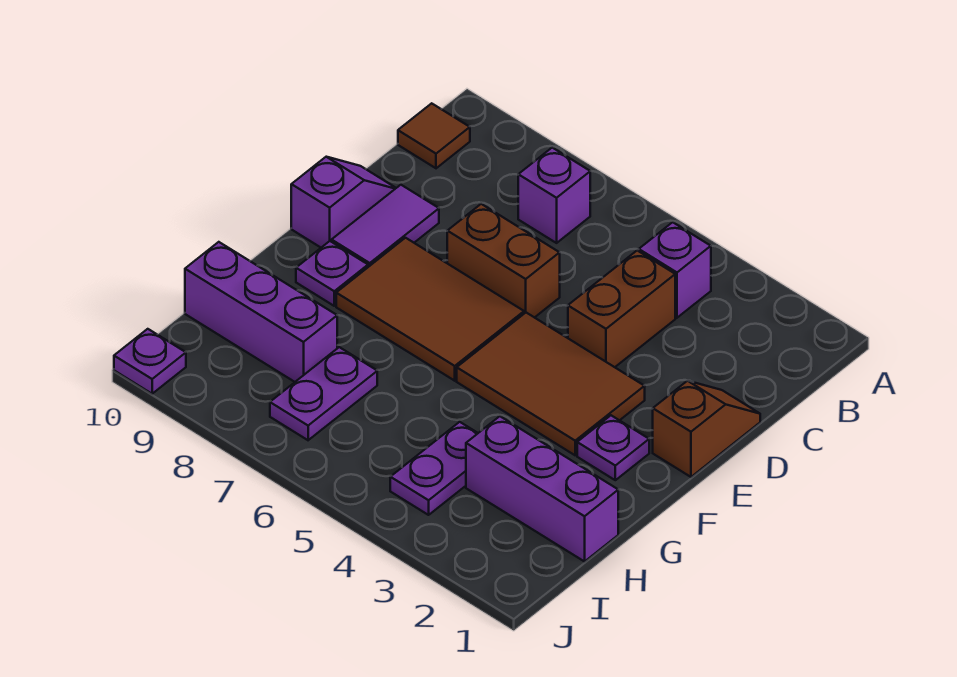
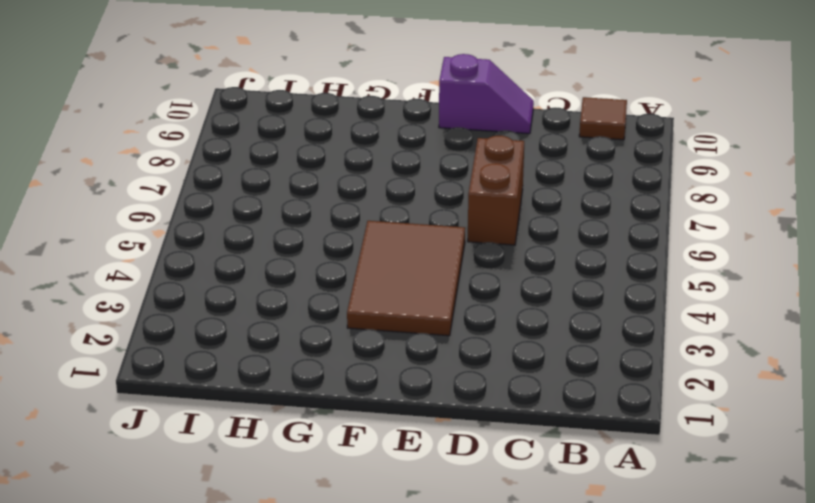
none -> purple 1x1 brick [639,222,711,318]
none -> purple 1x1 brick [518,148,590,243]
none -> brown 1x2 brick [568,251,675,367]

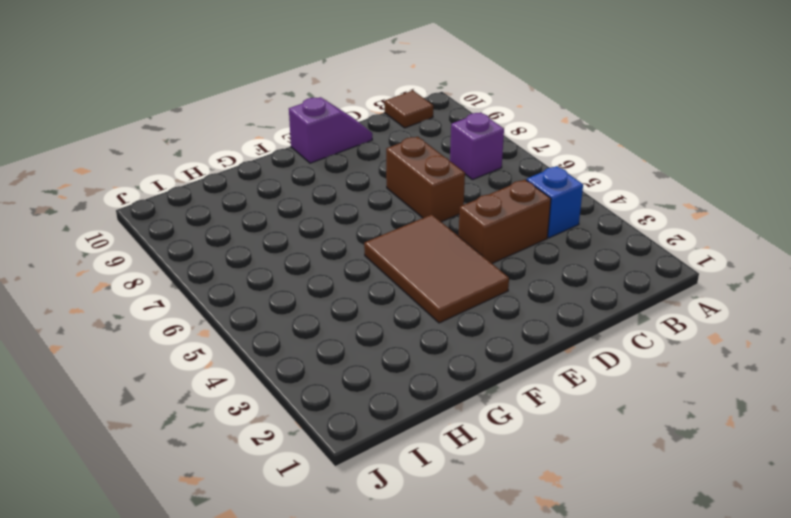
blue 1x1 brick [527,166,583,238] -> purple 1x1 brick [639,222,711,318]
none -> brown 1x2 slope [653,381,760,477]
none -> purple 1x2 tile [332,185,439,267]
none -> brown 2x3 tile [336,238,524,381]

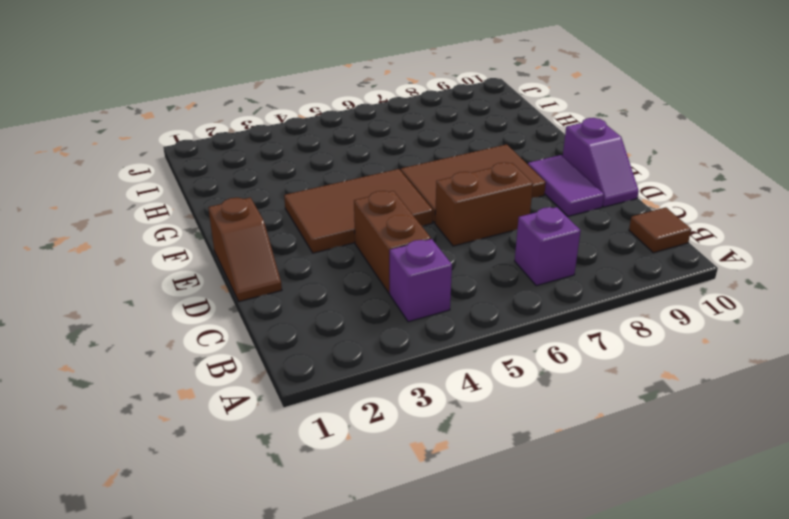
none -> purple 1x1 plate [577,415,649,480]
none -> purple 1x1 plate [296,241,368,306]
none -> purple 1x3 brick [466,416,618,562]

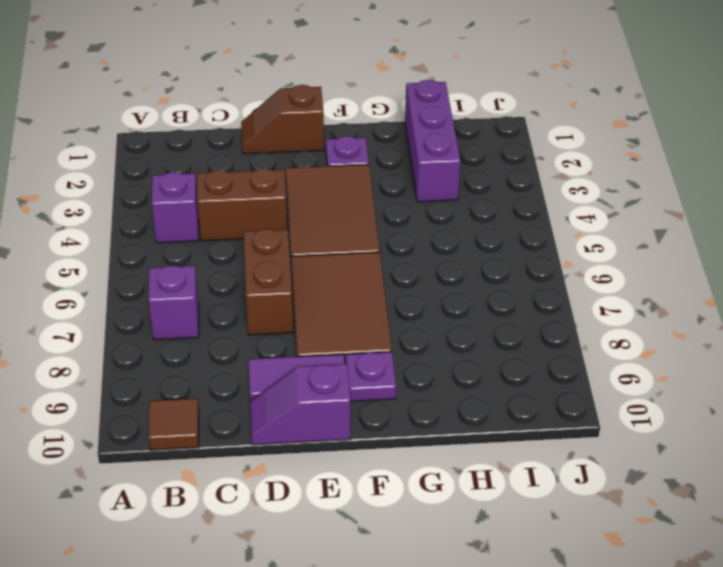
none -> purple 1x2 plate [390,422,478,515]
none -> purple 1x2 plate [270,347,377,440]
none -> purple 1x3 brick [185,242,337,382]

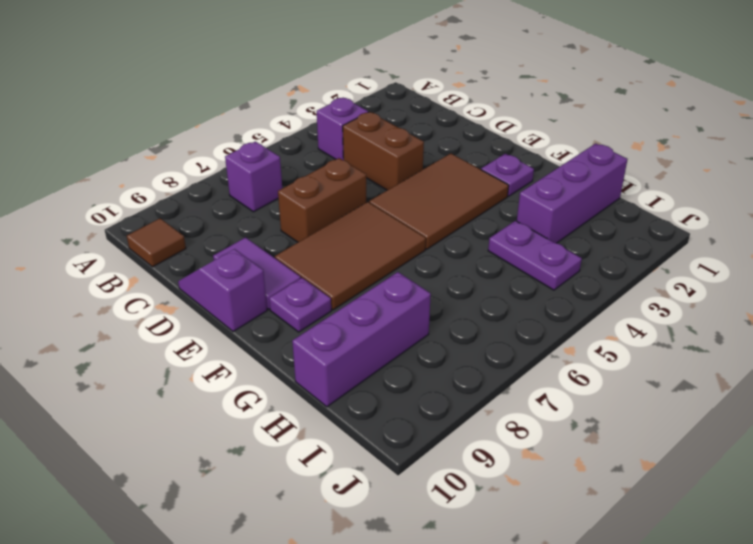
none -> brown 1x2 slope [653,381,760,477]
none -> purple 1x2 plate [270,347,377,440]
none -> purple 1x1 plate [114,329,186,394]

